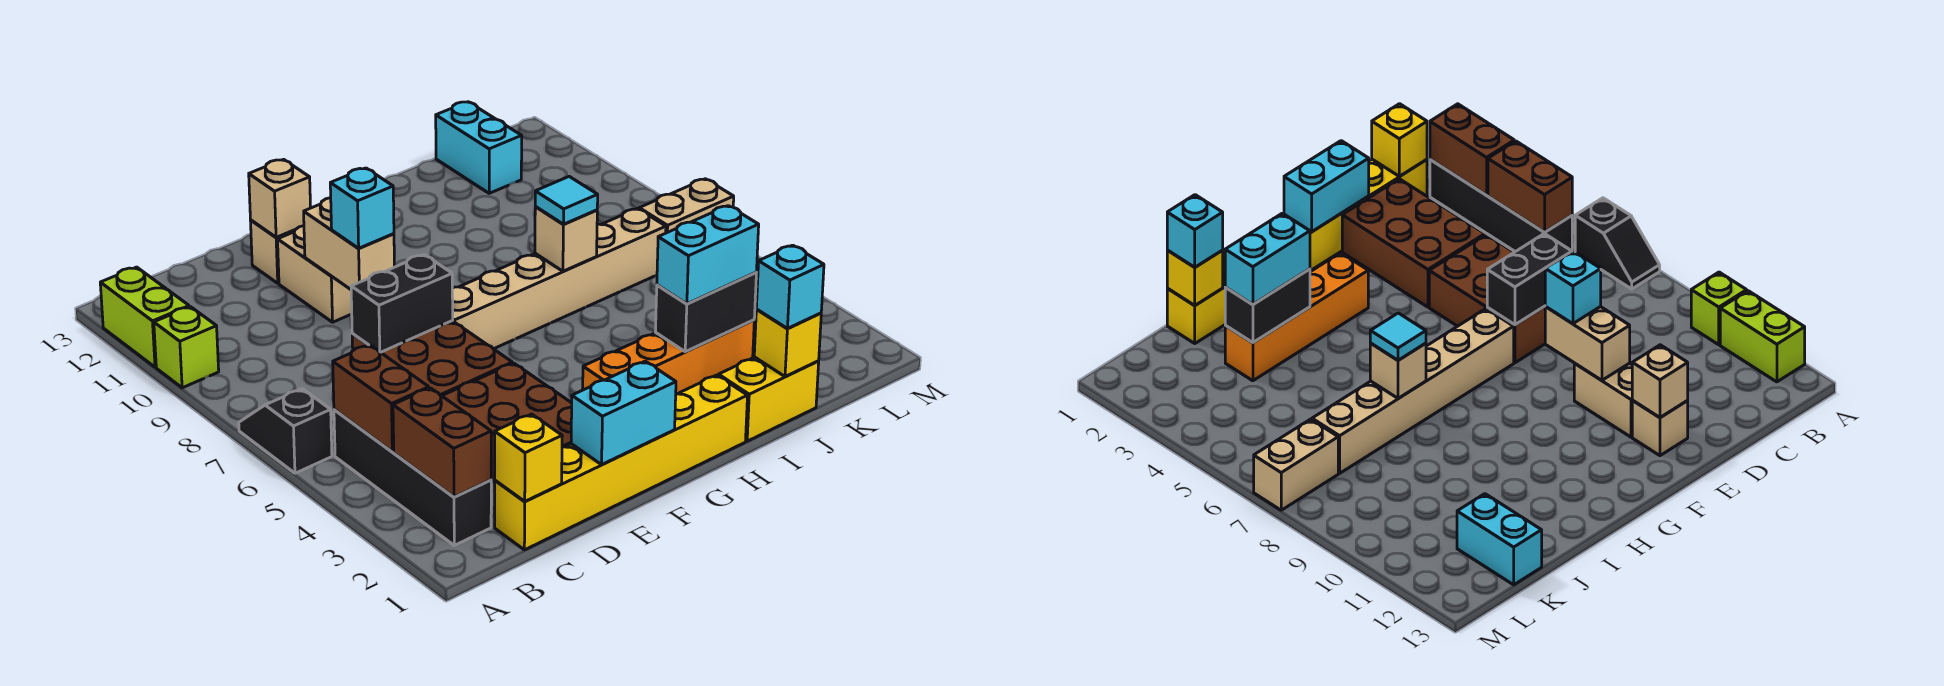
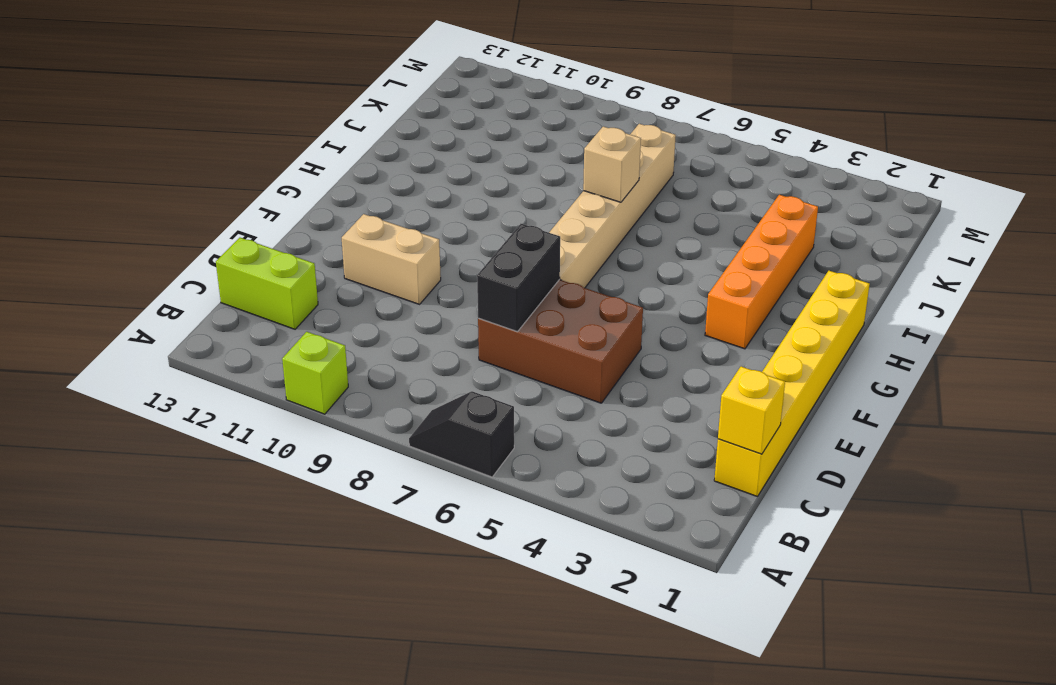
lime 1x2 brick [216,238,318,329] -> lime 1x2 brick moved to [100,267,189,367]
none -> black 1x4 brick [334,410,491,545]
none -> brown 2x3 brick [442,363,572,482]
none -> tan 1x1 brick [250,220,295,283]

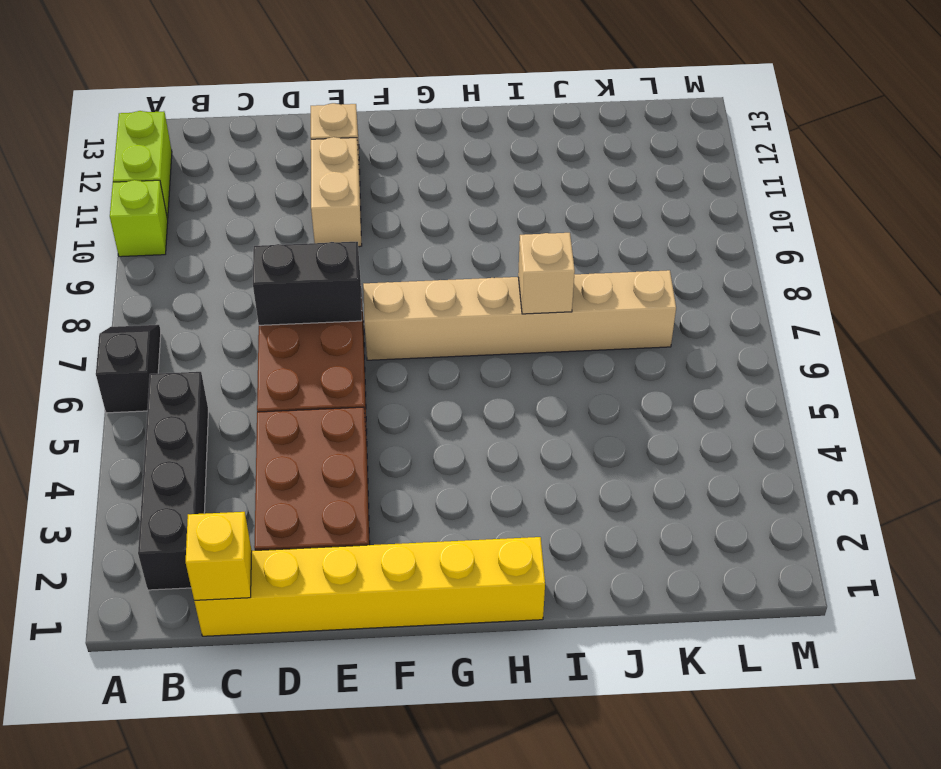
none -> orange 1x4 brick [583,320,754,394]
none -> yellow 1x2 brick [718,357,819,441]
none -> cyan 1x2 brick [436,102,522,193]

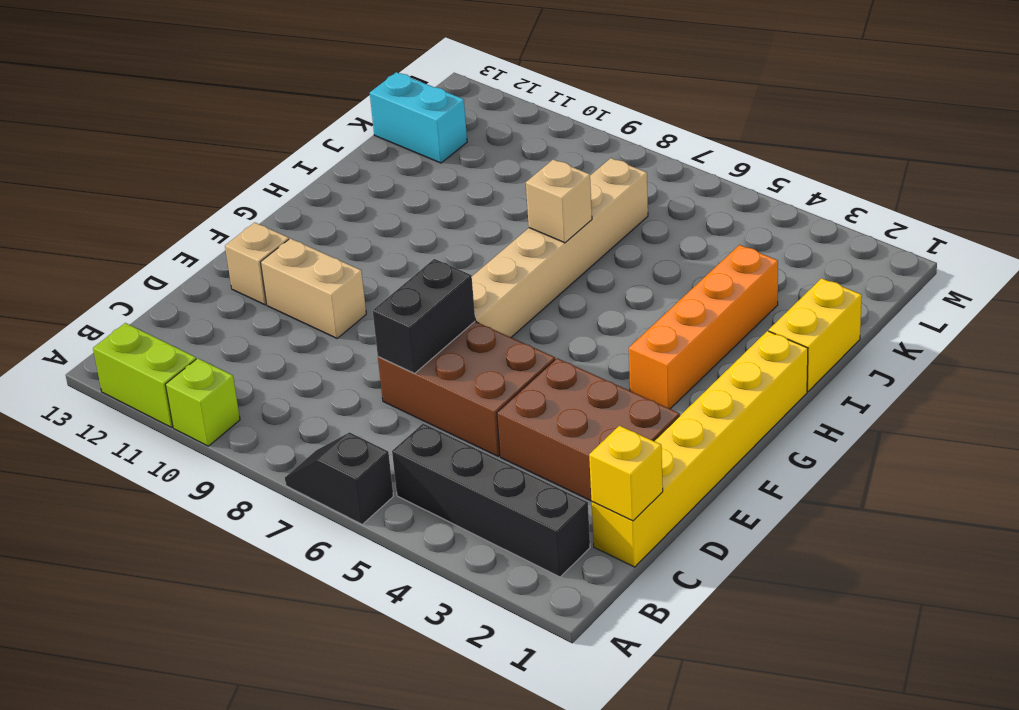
none -> tan 1x2 brick [639,179,734,233]
none -> brown 1x2 brick [393,388,491,497]
none -> brown 1x2 brick [333,345,429,452]

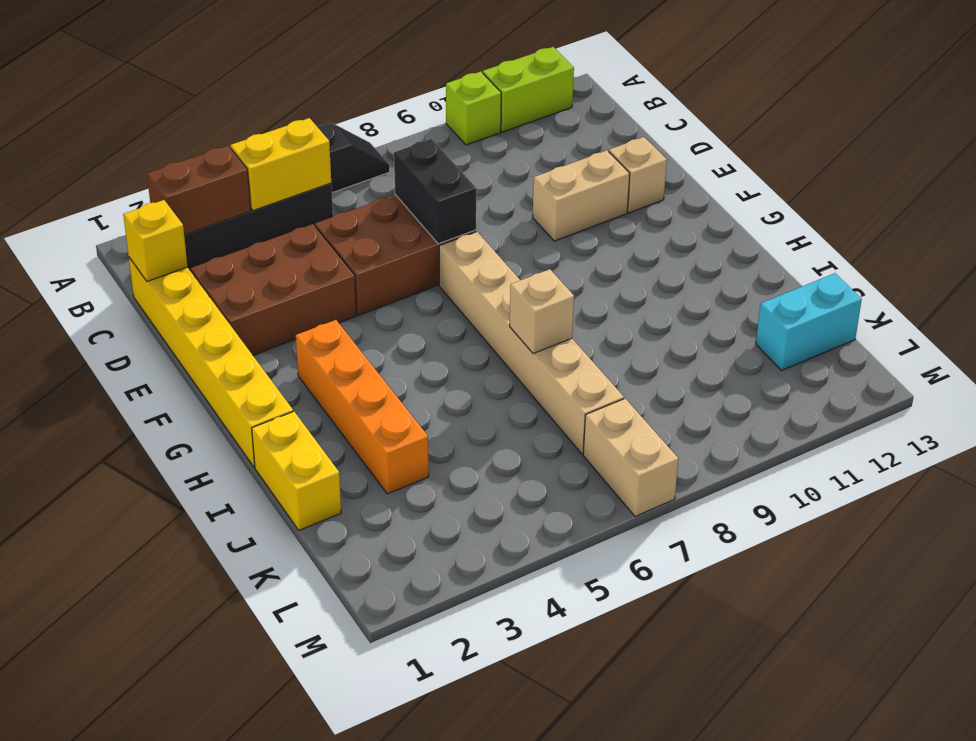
yellow 1x2 brick [230,118,331,210] -> brown 1x2 brick [333,345,429,452]
none -> cyan 1x2 brick [571,361,676,465]
none -> tan 1x2 brick [304,198,394,289]
none -> tan 1x1 brick [249,159,311,237]

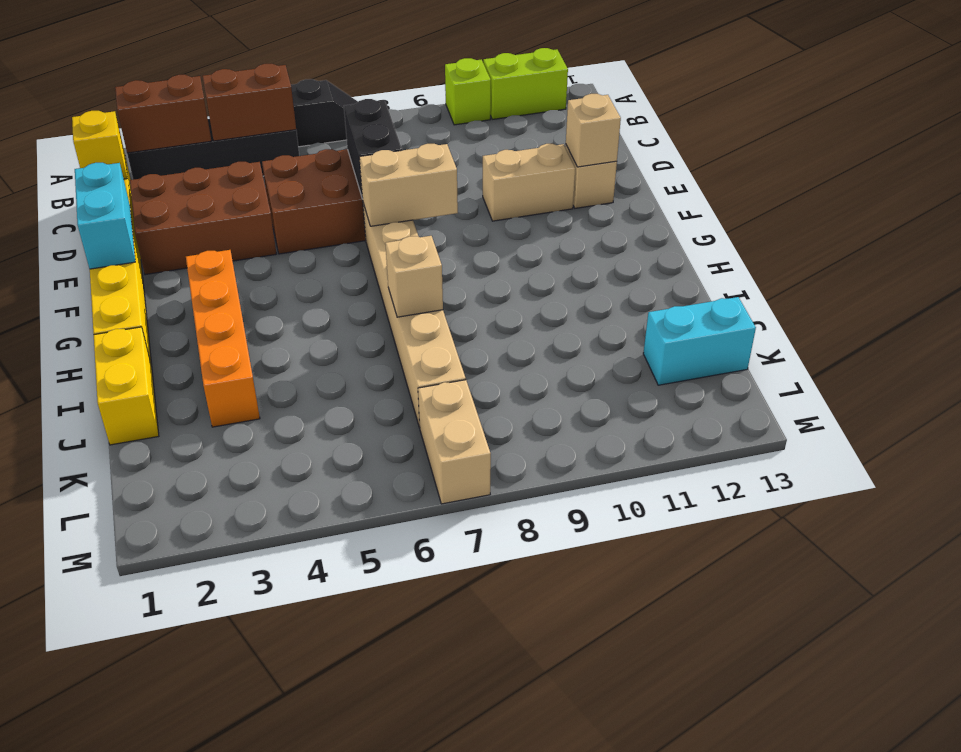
tan 1x2 brick [359,144,458,226] -> tan 1x2 brick moved to [304,198,394,289]
none -> black 1x2 brick [655,272,756,352]
none -> yellow 1x1 brick [754,310,821,377]
none -> cyan 1x1 brick [330,168,394,248]

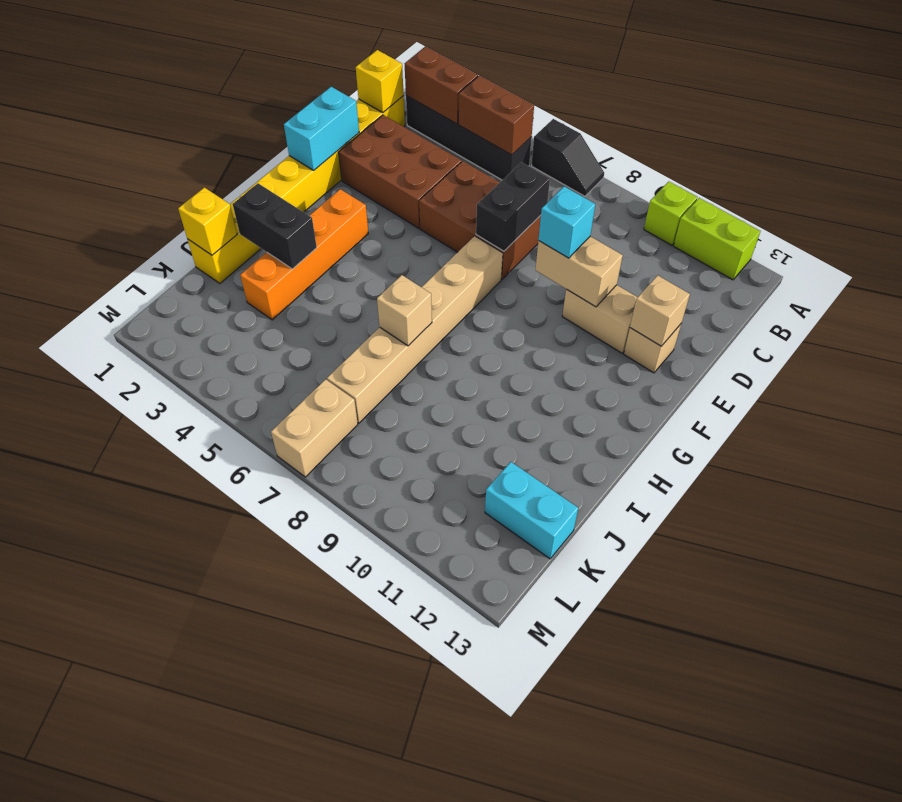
black 1x2 brick [233,183,317,269] -> black 1x2 brick turned to [655,272,756,352]
none -> cyan 1x2 brick [657,206,759,304]
none -> cyan 1x1 tile [535,177,598,224]
none -> cyan 1x1 brick [756,245,824,328]

